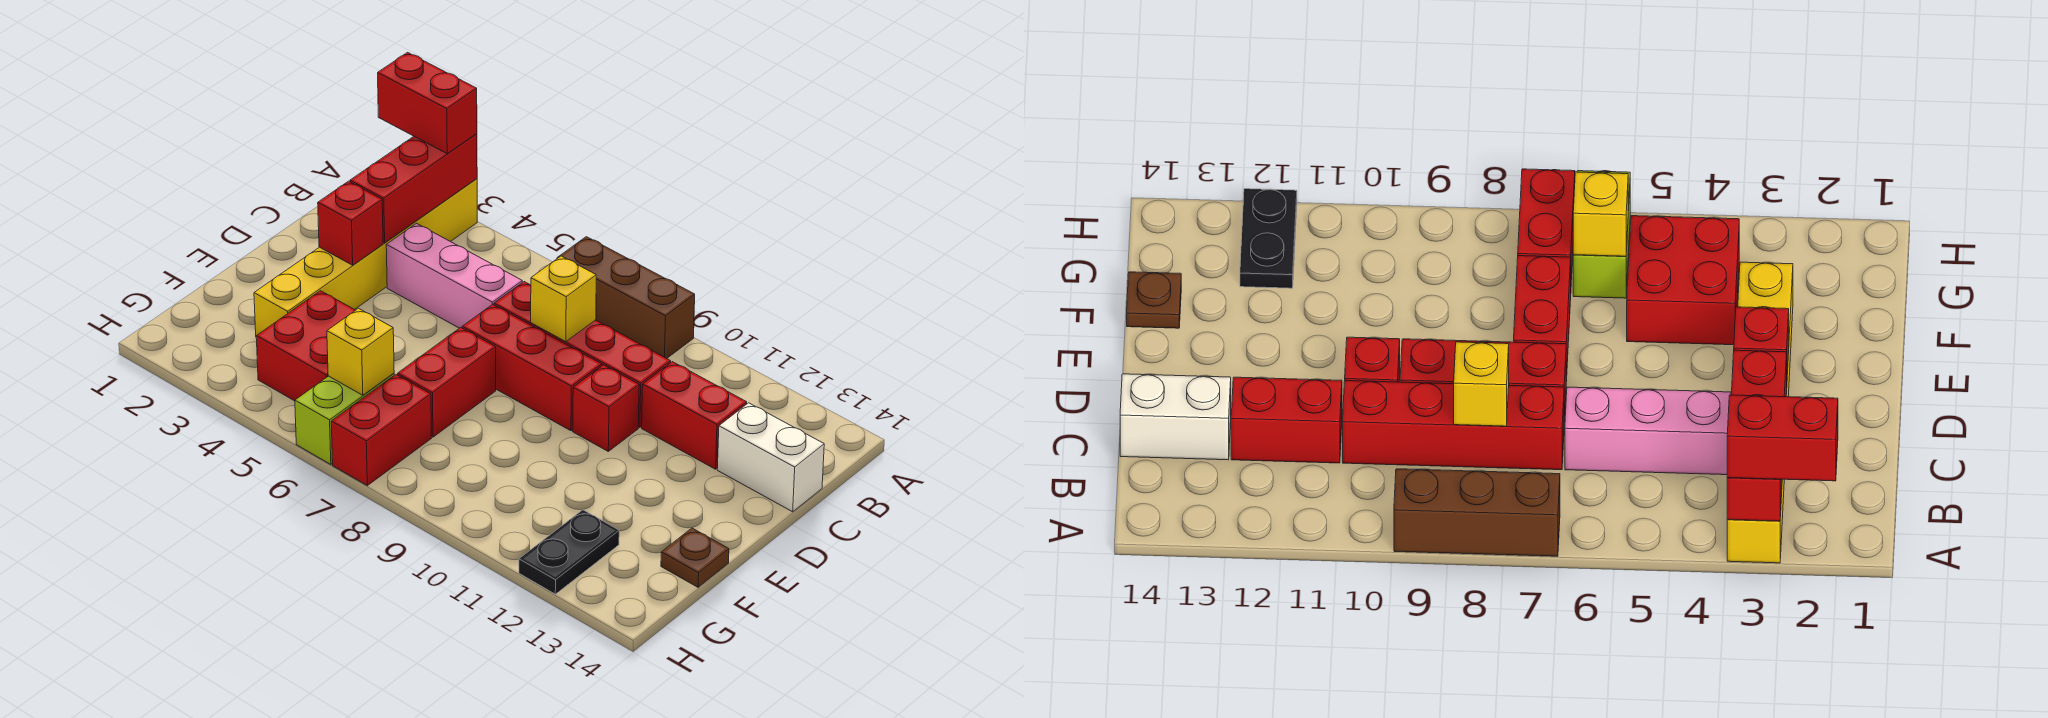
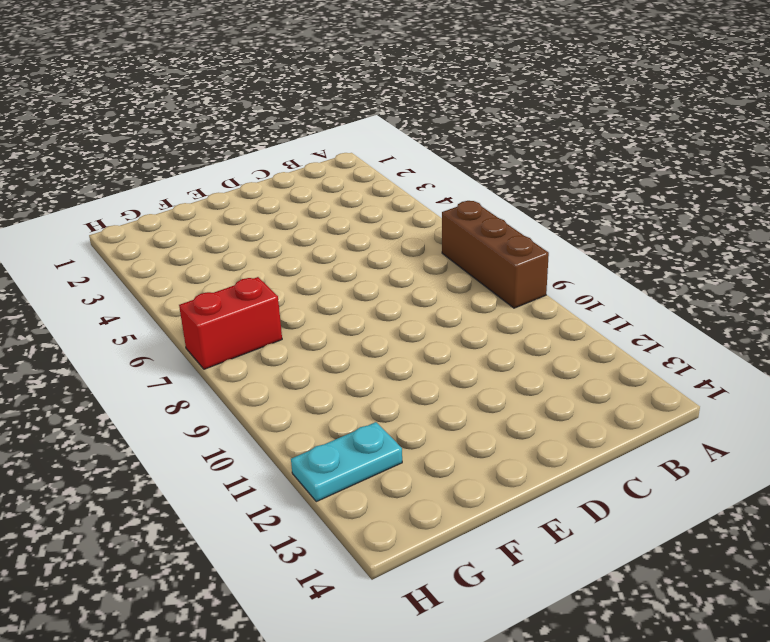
cyan 1x2 plate [291,422,402,502] -> black 1x2 plate [519,510,619,594]
none -> yellow 1x6 brick [254,179,477,336]
none -> pink 1x3 brick [386,223,522,328]
none -> red 1x4 brick [494,282,671,428]

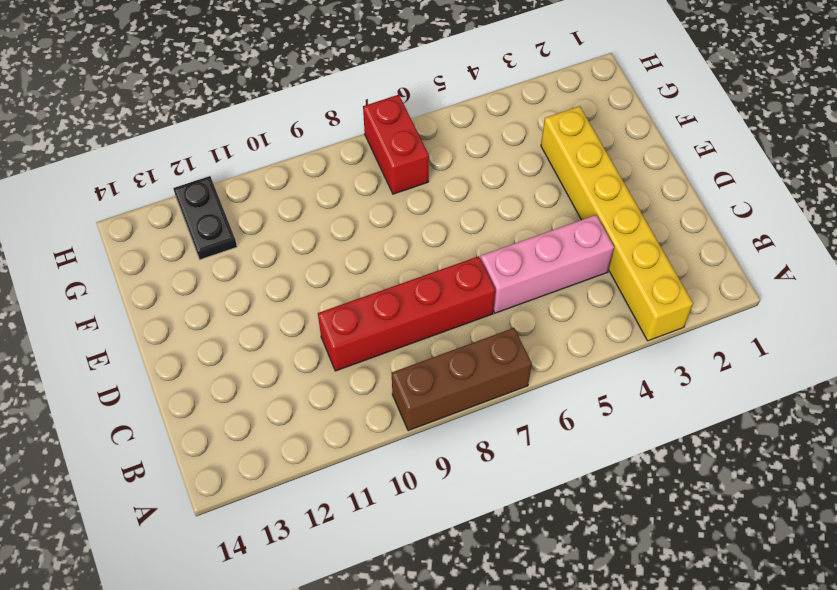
none -> red 1x2 brick [642,362,747,469]
none -> white 1x2 brick [717,403,824,512]
none -> red 1x3 brick [462,304,602,431]

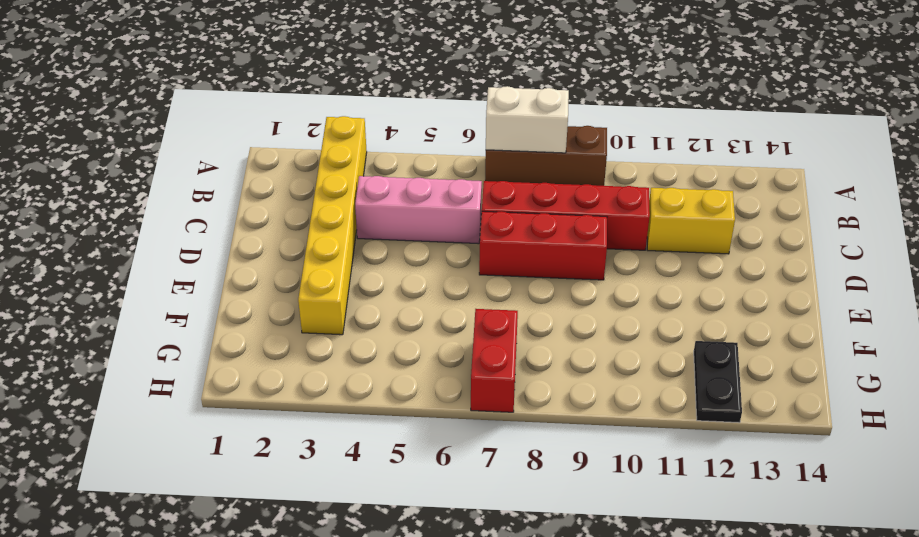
white 1x2 brick [486,86,569,153] -> white 1x2 brick moved to [717,403,824,512]
yellow 1x2 brick [647,188,735,254] -> red 1x2 brick [642,362,747,469]
none -> red 1x1 brick [573,365,639,451]
none -> red 1x2 brick [398,328,496,437]
none -> red 2x2 brick [256,291,355,401]

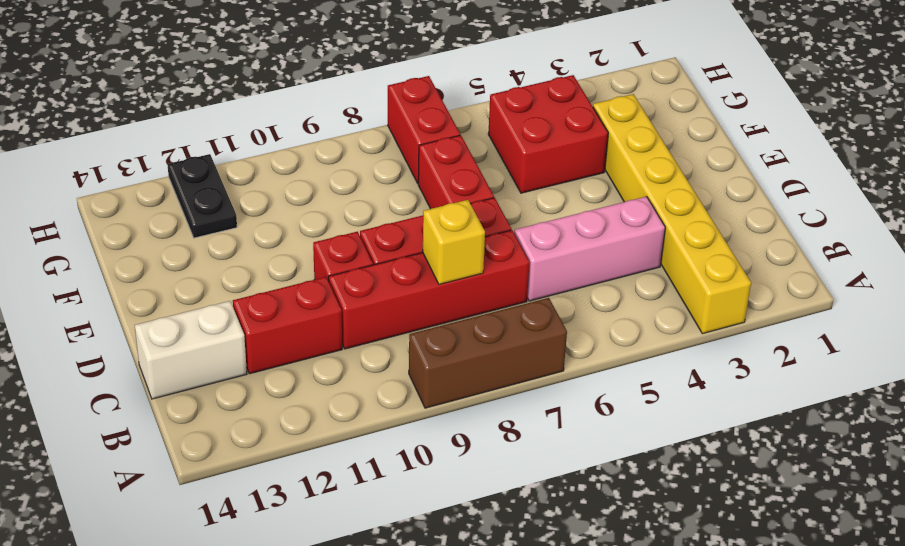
none -> brown 1x1 plate [661,528,729,587]
none -> lime 1x2 brick [295,373,394,464]
none -> red 1x3 brick [350,134,477,243]

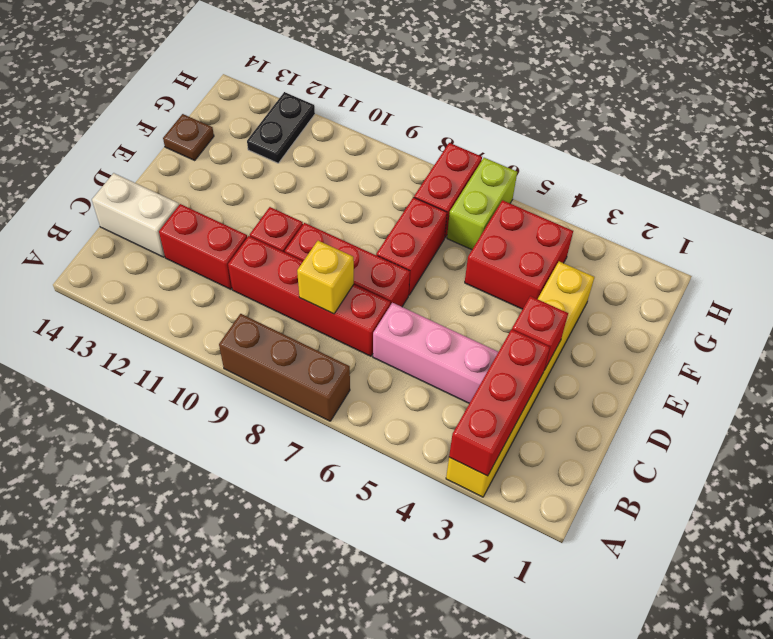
none -> yellow 1x1 brick [327,308,394,395]
none -> red 1x2 brick [378,52,477,154]

